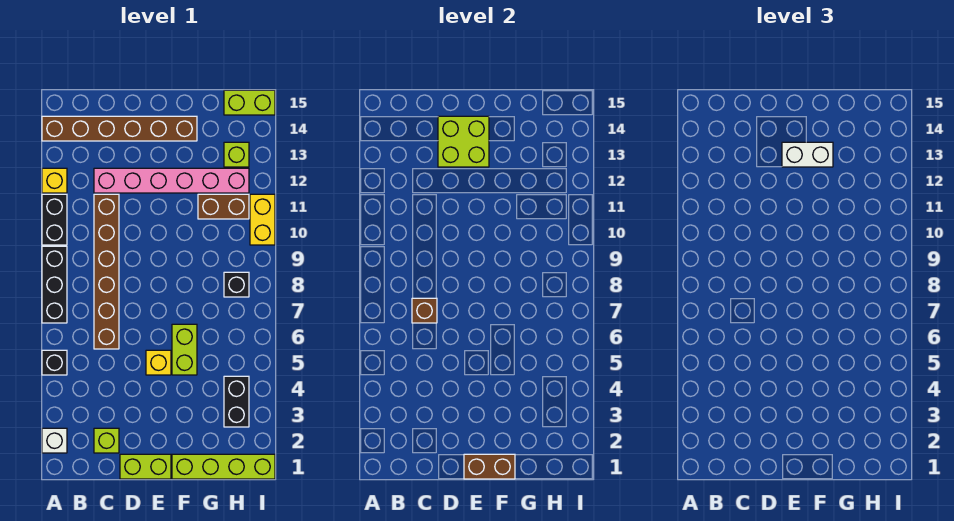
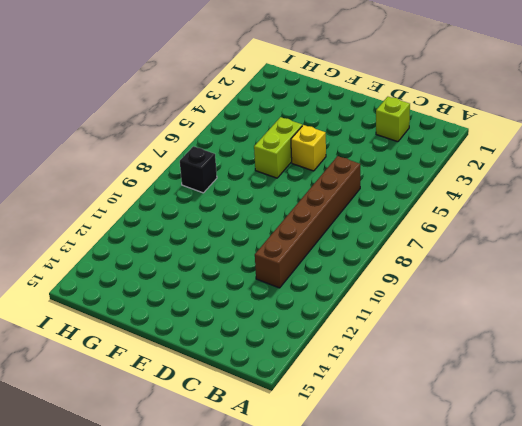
none -> white 1x1 brick [42,428,67,453]
none -> black 1x1 brick [42,350,67,375]
none -> black 1x3 brick [42,246,67,323]

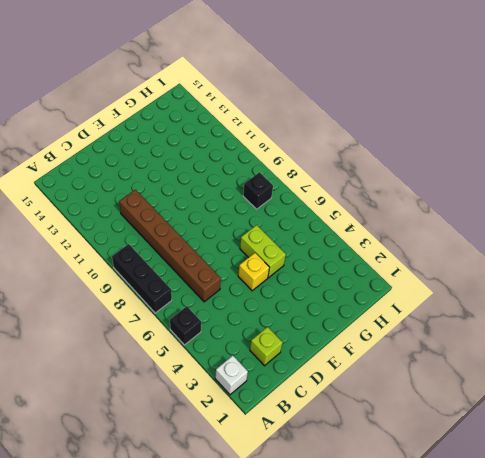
none -> black 1x2 brick [42,194,67,245]
none -> yellow 1x1 brick [42,168,67,193]
none -> brown 1x6 brick [42,116,197,141]

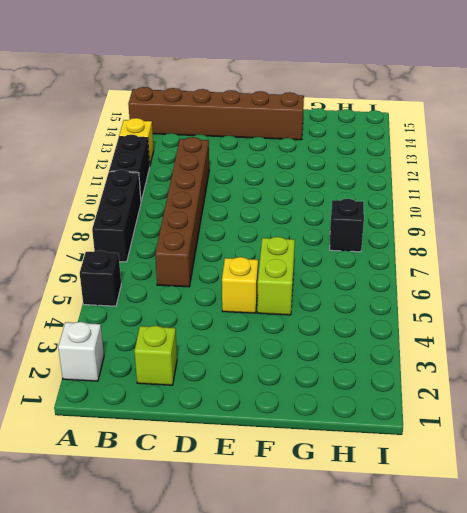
none -> pink 1x6 brick [94,168,249,193]
none -> lime 1x2 brick [120,454,171,479]
none -> lime 1x4 brick [172,454,275,479]

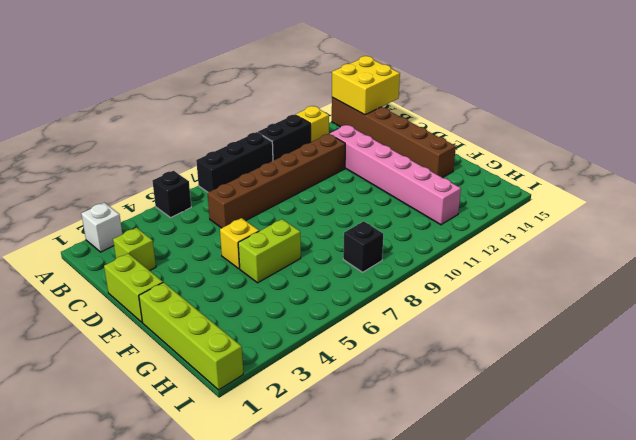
yellow 2x2 brick [332,56,400,115] -> none
none -> brown 1x2 brick [198,194,249,219]
none -> black 1x2 brick [224,376,249,427]
none -> lime 1x1 brick [224,142,249,167]

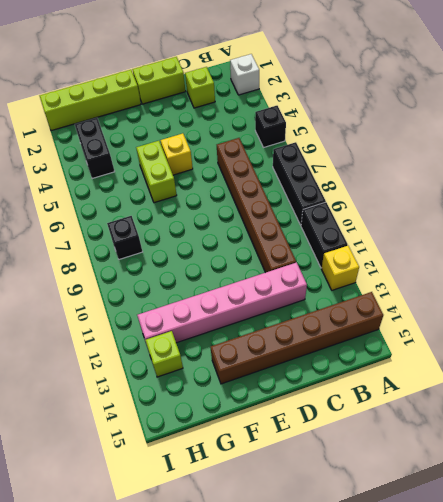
none -> brown 1x2 brick [198,194,249,219]
none -> lime 1x2 brick [224,90,275,115]
none -> yellow 1x2 brick [250,194,275,245]

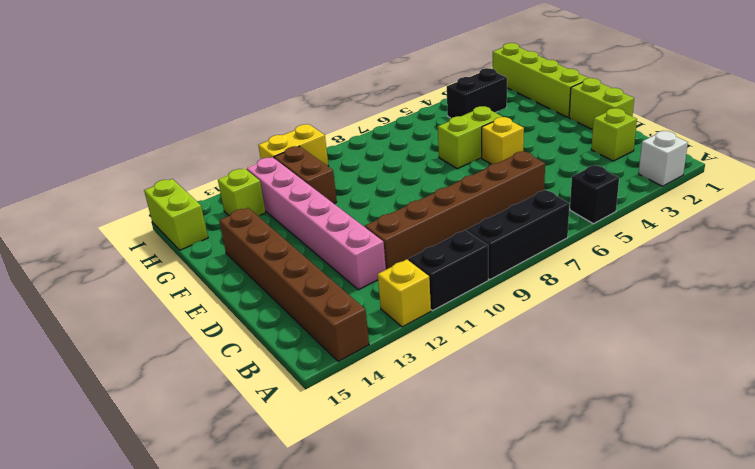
none -> black 1x1 brick [224,272,249,297]
none -> brown 1x1 brick [412,298,437,323]
none -> lime 2x2 brick [438,116,489,167]

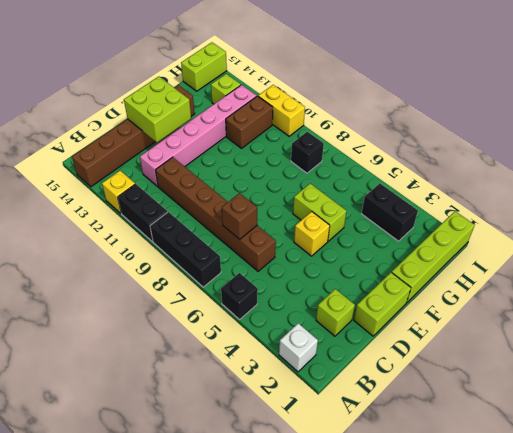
none -> brown 1x2 brick [464,454,515,479]
none -> white 1x2 brick [782,142,833,167]

